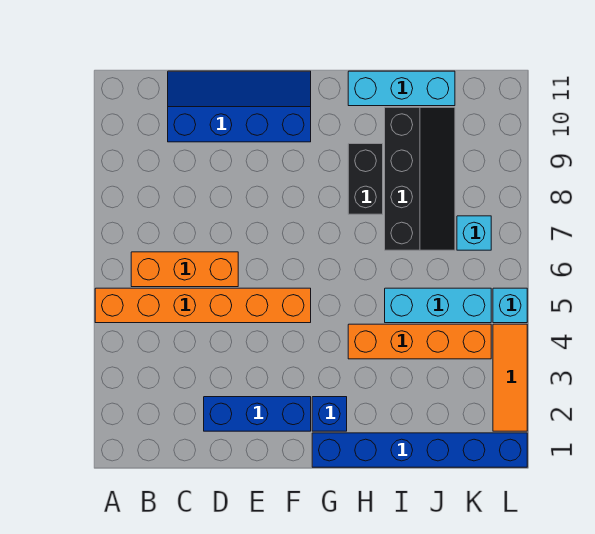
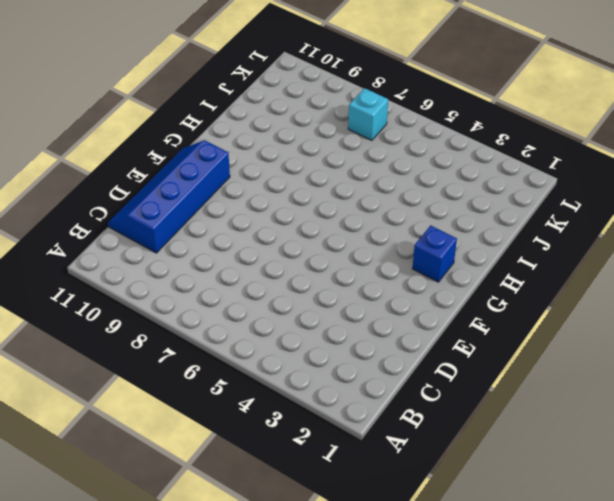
none -> orange 1x6 brick [95,288,311,323]
none -> orange 1x3 brick [131,252,238,287]
none -> blue 1x3 brick [204,397,311,431]

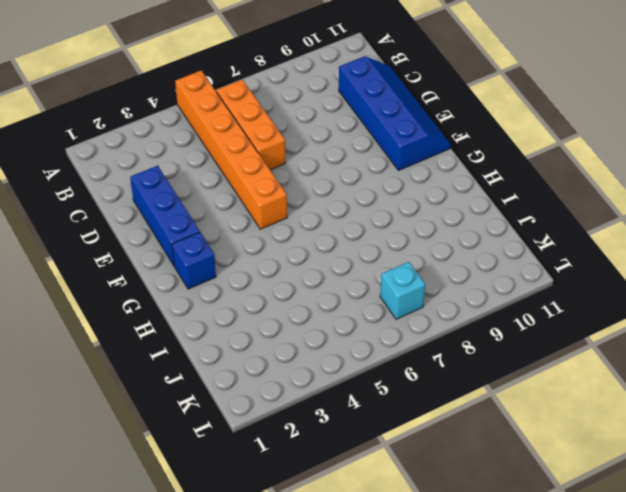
none -> blue 1x6 brick [312,433,527,467]
none -> orange 1x4 brick [348,324,491,359]
none -> black 1x2 brick [348,144,383,214]

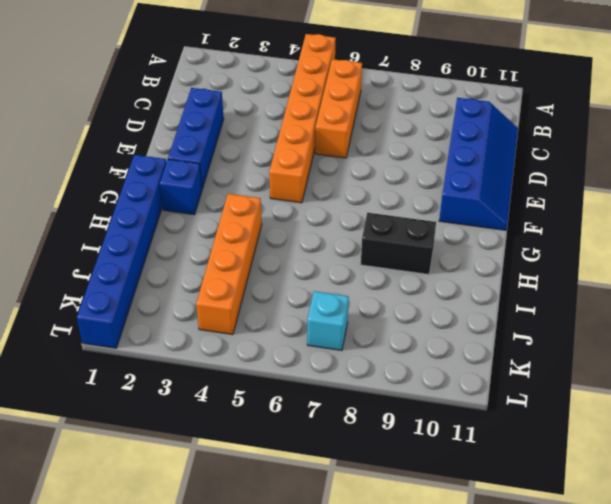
none -> cyan 1x3 brick [348,71,455,106]
none -> cyan 1x3 brick [385,288,491,323]
none -> black 2x4 slope [385,107,455,250]

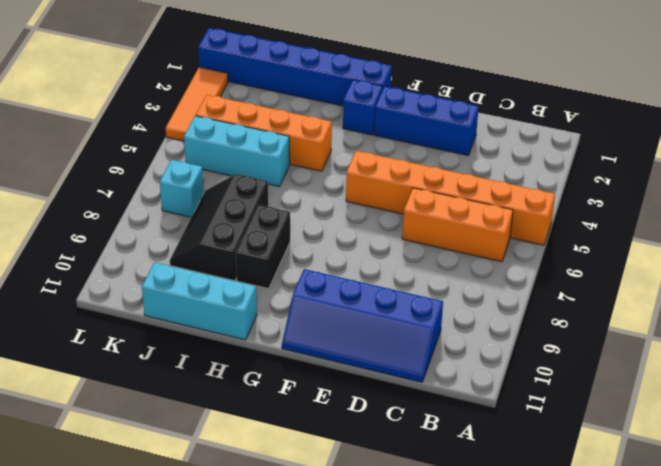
black 2x3 slope [170,174,268,281] -> black 2x4 slope [385,107,455,250]
none -> cyan 1x1 brick [493,288,527,323]

